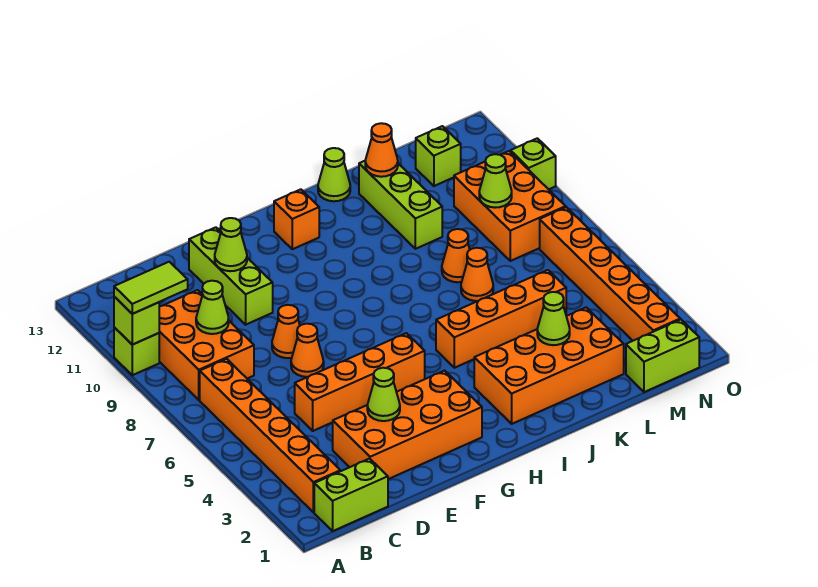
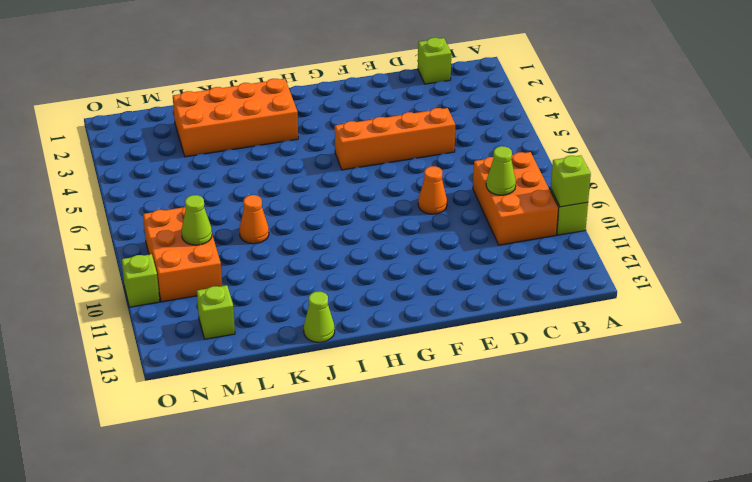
lime 1x1 brick [418,38,451,84] -> lime 1x2 brick [314,459,388,531]
none -> orange 1x6 brick [200,359,340,512]
none -> orange 2x4 brick [333,371,482,479]
none -> orange 1x1 cone [291,324,324,377]

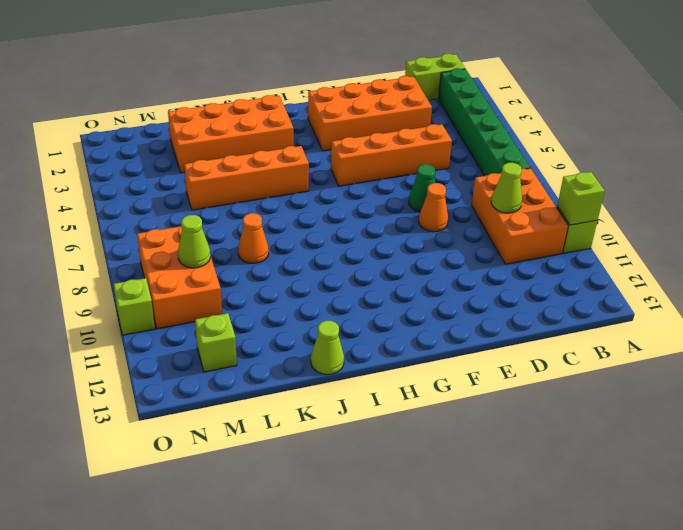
green 1x6 brick [438,68,530,176] -> orange 1x6 brick [200,359,340,512]
green 1x1 cone [409,164,435,212] -> orange 1x1 cone [291,324,324,377]
none -> lime 1x3 brick [189,227,273,325]
none -> orange 1x1 brick [274,189,319,249]
none -> orange 1x1 cone [461,248,493,301]

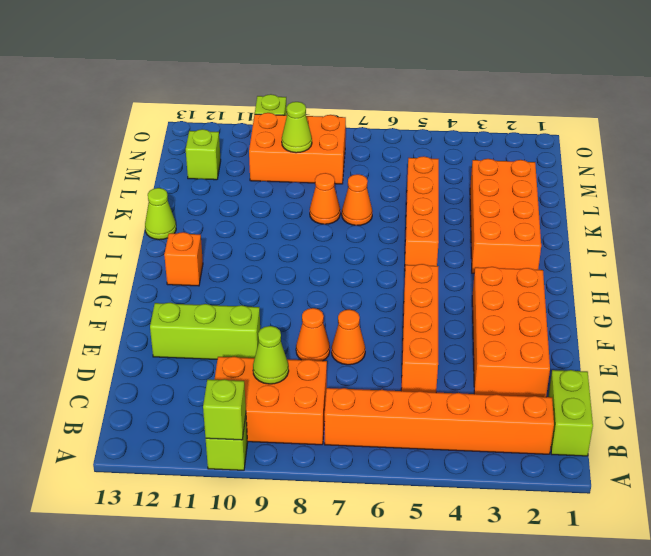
none -> lime 1x3 brick [359,161,442,249]
none -> lime 1x2 brick [626,320,699,392]
none -> orange 1x6 brick [540,207,680,341]

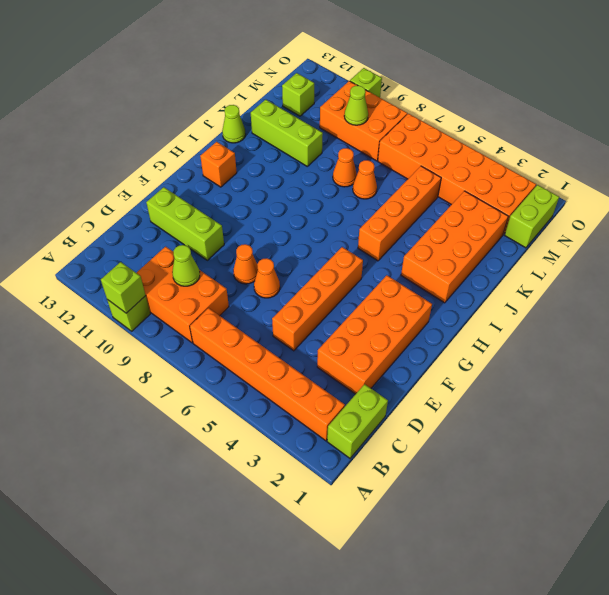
orange 2x6 brick [378,114,536,234] -> orange 1x6 brick [540,207,680,341]
none -> lime 1x1 cone [367,368,400,421]
none -> lime 1x1 cone [215,218,247,271]
none -> lime 1x1 cone [537,292,570,345]

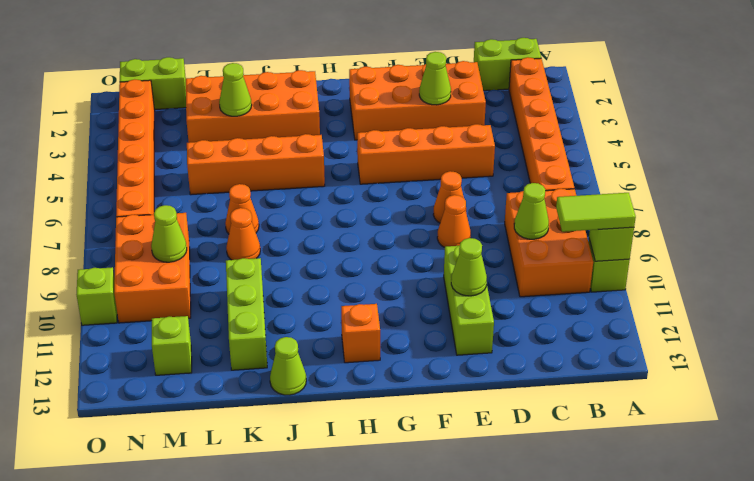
none -> orange 1x1 cone [365,123,398,177]

